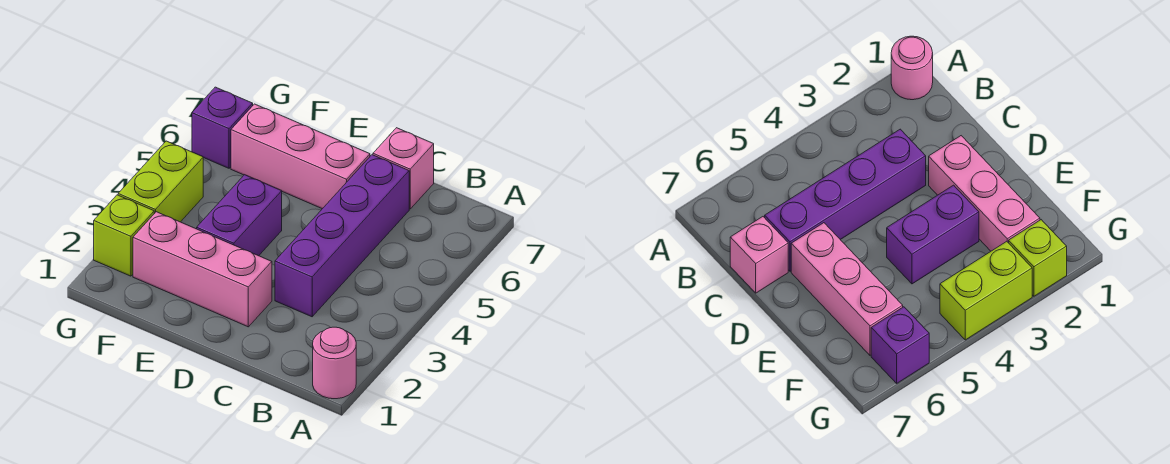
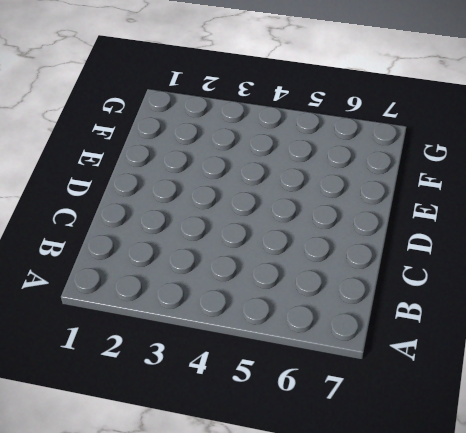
none -> pink 1x1 round brick [313,327,356,399]
none -> purple 1x4 brick [275,155,409,317]

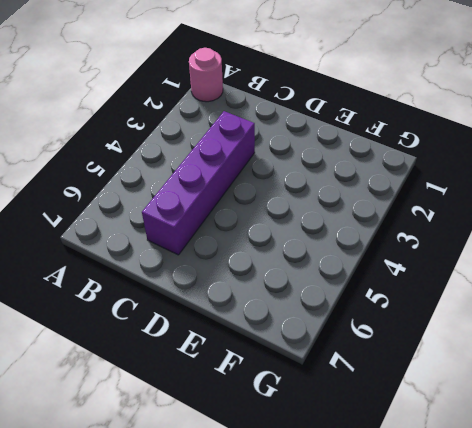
none -> pink 1x1 brick [373,128,434,209]
none -> pink 1x3 brick [133,212,272,327]

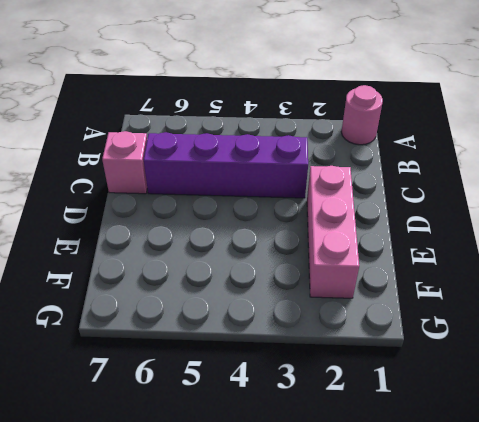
none -> pink 1x3 brick [231,104,370,209]
none -> purple 1x2 brick [197,175,282,256]

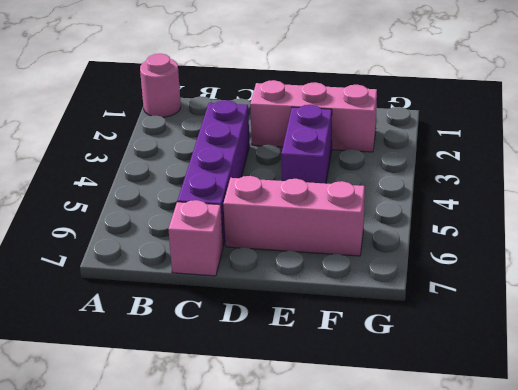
none -> lime 1x1 brick [94,195,154,276]
none -> lime 1x2 brick [118,141,203,222]

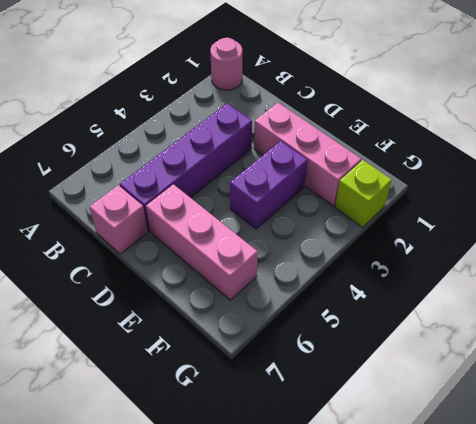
none -> lime 1x2 brick [118,141,203,222]
none -> purple 1x1 brick [192,87,253,168]

